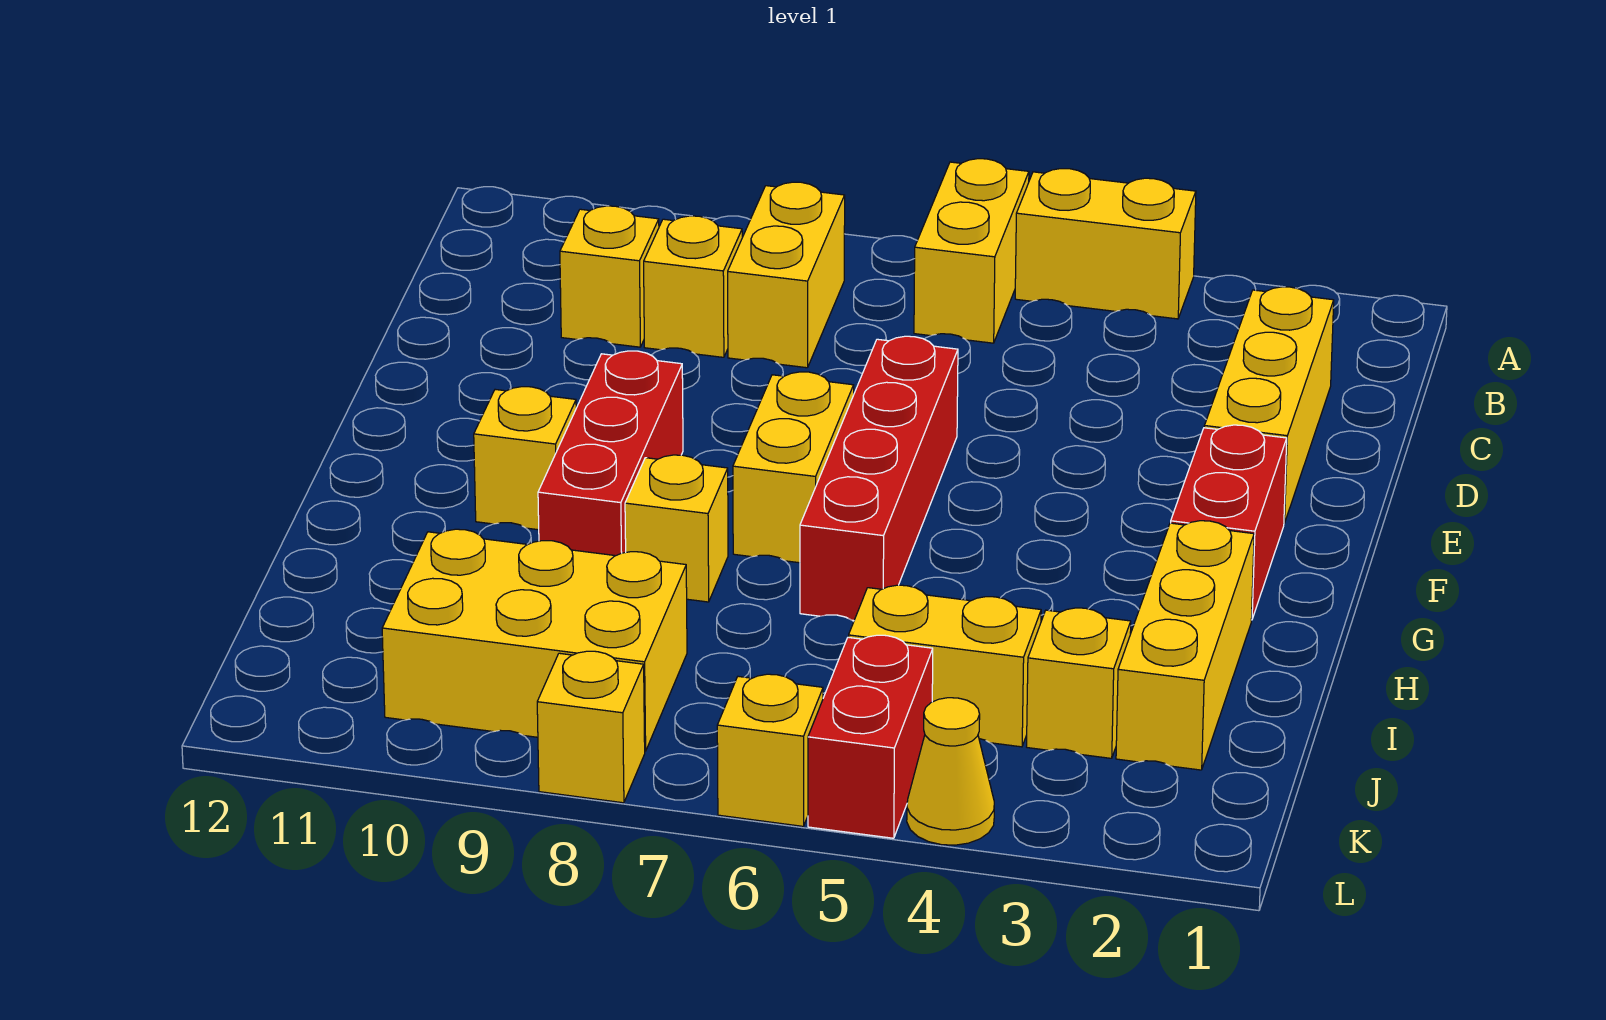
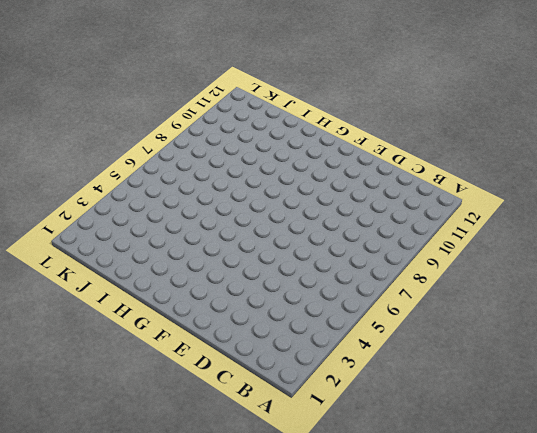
none -> yellow 1x2 brick [1015,169,1196,319]
none -> yellow 1x2 brick [914,159,1029,343]
none -> yellow 1x2 brick [728,182,845,368]

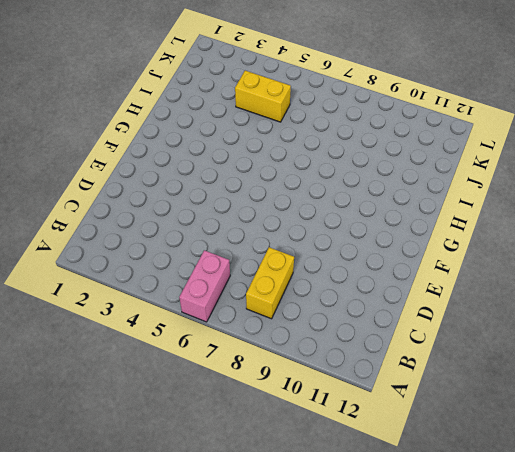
pink 1x2 brick [179,250,230,322] -> yellow 1x2 brick [914,159,1029,343]
none -> yellow 1x2 brick [1015,169,1196,319]
none -> yellow 1x3 brick [1204,287,1334,523]
none -> yellow 1x1 brick [644,216,742,357]

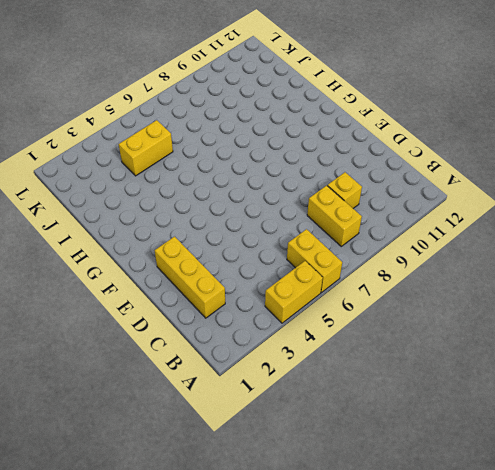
none -> yellow 1x1 brick [560,206,659,347]
none -> red 1x4 brick [800,336,958,621]
none -> red 1x2 brick [1171,425,1287,620]

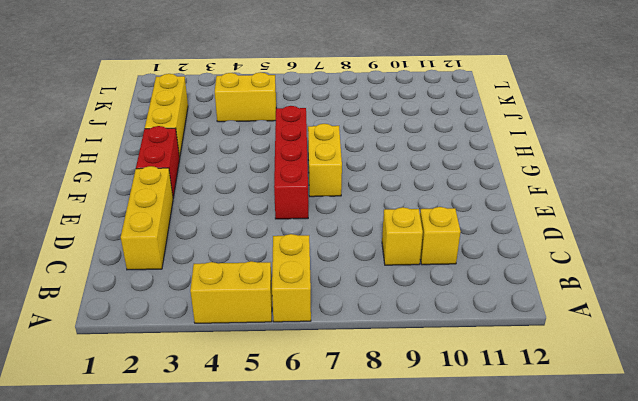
none -> yellow 1x2 brick [728,182,845,368]
none -> red 1x3 brick [538,351,683,556]
none -> yellow 1x1 brick [474,387,576,530]

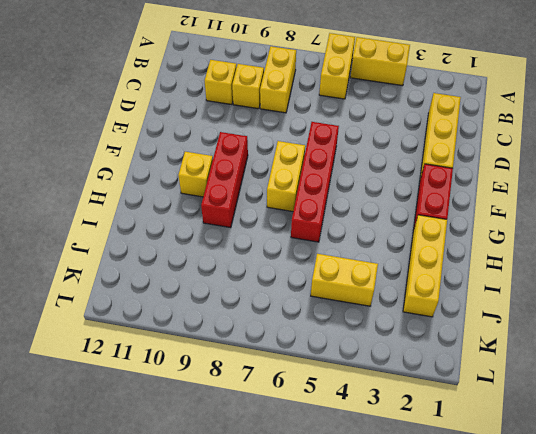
none -> yellow 1x1 brick [625,455,728,602]
none -> yellow 1x1 brick [1027,608,1131,758]
none -> yellow 2x3 brick [382,529,687,751]

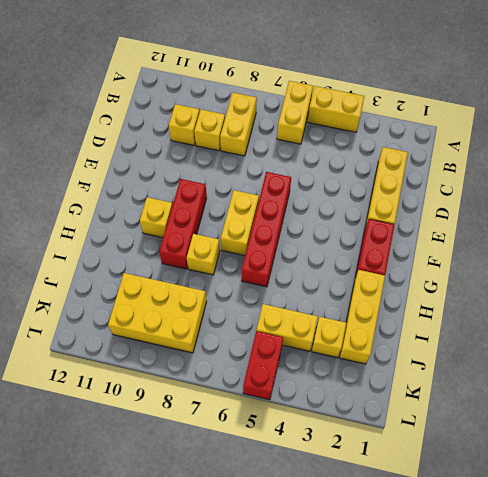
none -> yellow 1x1 cone [907,698,994,845]
none -> yellow 1x1 brick [717,674,823,826]
none -> yellow 1x1 brick [537,651,645,803]

